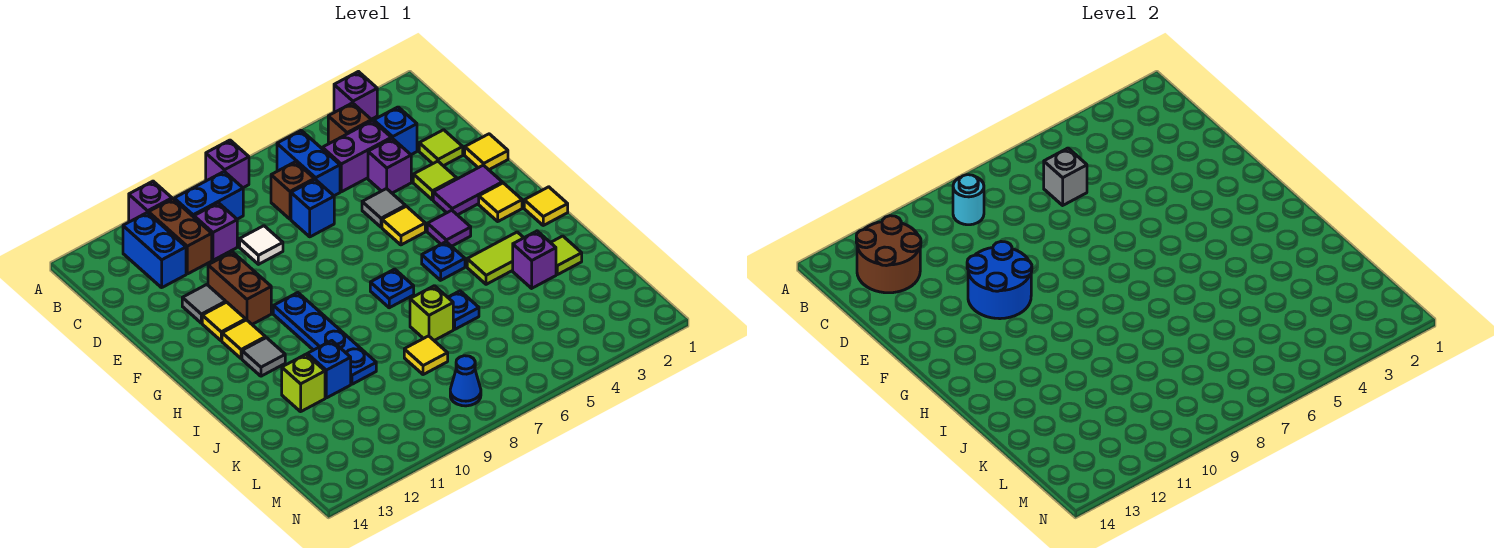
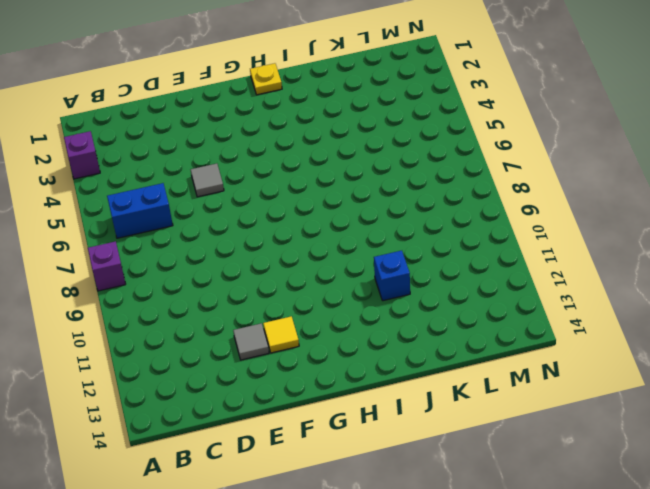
yellow 1x1 plate [250,63,282,95] -> yellow 1x1 tile [524,187,568,225]
none -> purple 1x1 brick [129,181,172,222]
none -> brown 1x1 brick [328,103,372,144]
none -> blue 1x2 brick [174,171,243,219]
none -> brown 1x2 brick [149,199,212,274]

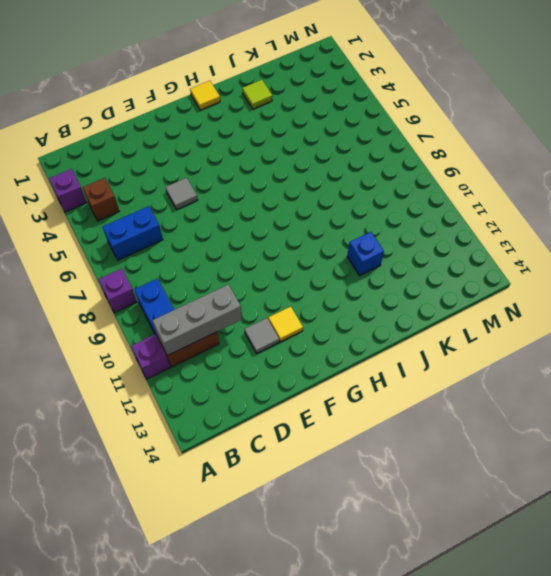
grey 1x3 brick [152,285,242,355] -> none
none -> blue 1x2 brick [123,213,186,288]
none -> blue 1x1 brick [374,107,417,155]
none -> purple 1x2 brick [322,121,391,192]
none -> brown 1x1 brick [271,162,314,219]

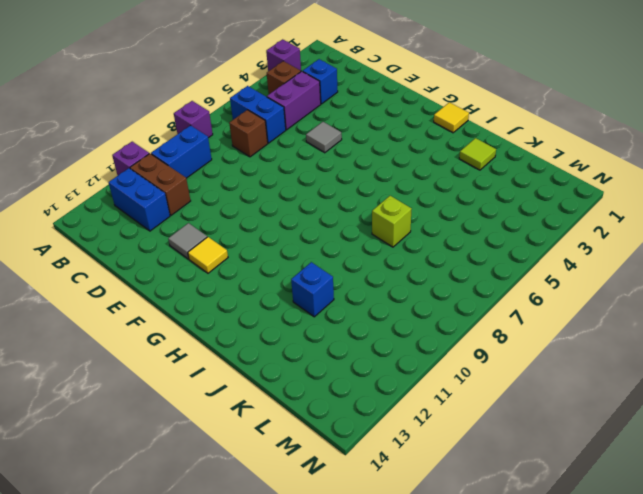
none -> purple 1x1 brick [194,203,237,260]
none -> lime 1x1 tile [419,130,463,166]
none -> purple 1x1 brick [368,138,411,193]
none -> blue 1x1 brick [291,179,334,237]

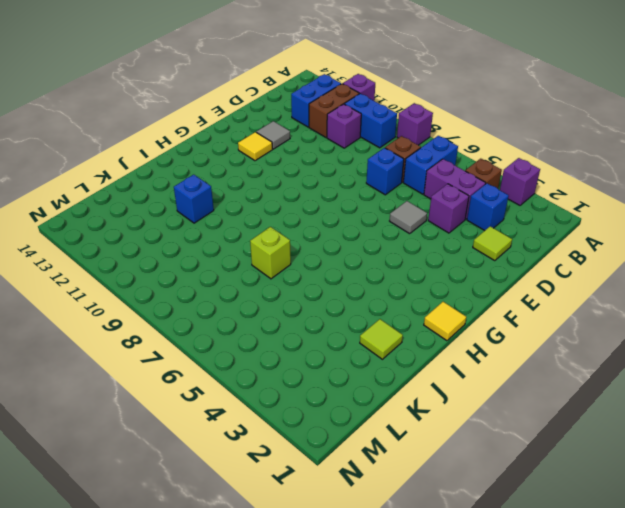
none -> white 1x1 tile [240,226,283,264]
none -> yellow 1x1 tile [465,134,508,170]
none -> lime 1x1 tile [413,161,457,200]
none -> brown 1x2 brick [208,252,271,324]

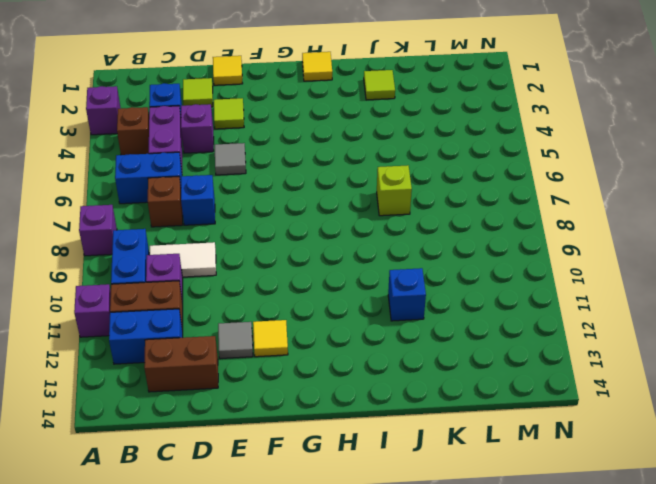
white 1x2 tile [150,242,216,277] -> white 1x1 tile [240,226,283,264]
brown 1x2 brick [144,336,218,392] -> brown 1x2 brick moved to [208,252,271,324]
none -> purple 1x2 tile [433,165,502,215]
none -> yellow 1x1 tile [382,206,425,245]
none -> yellow 1x1 tile [479,183,522,221]
none -> purple 1x1 tile [427,210,471,246]

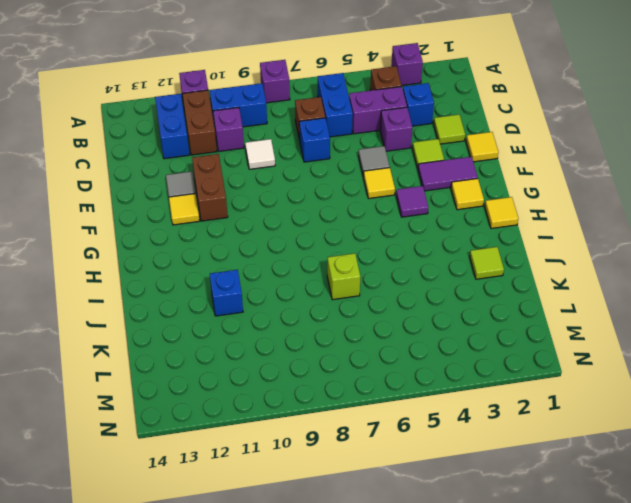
none -> blue 1x4 plate [273,293,376,384]
none -> yellow 1x1 tile [222,320,265,359]
none -> blue 1x1 plate [422,242,465,280]
none -> blue 1x1 plate [370,269,414,308]

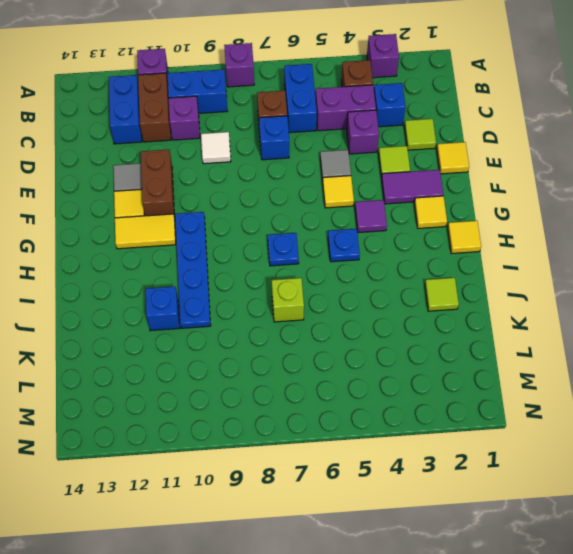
yellow 1x2 tile [115,214,176,249] -> yellow 1x1 tile [222,320,265,359]
none -> grey 1x1 tile [242,338,285,376]
none -> lime 1x2 tile [467,232,524,284]
none -> purple 1x1 brick [513,231,556,288]
none -> blue 1x1 plate [448,291,479,329]

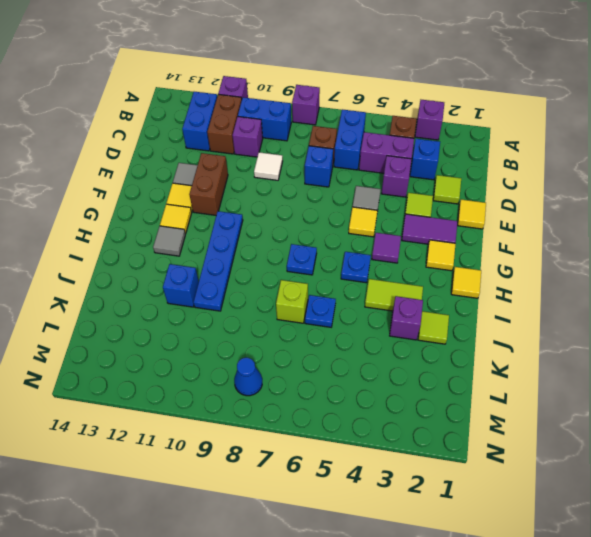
none -> lime 1x1 brick [282,354,325,412]
none -> yellow 1x1 tile [404,336,448,375]
none -> cyan 1x1 round brick [953,175,984,225]
none -> brown 2x2 round brick [856,216,921,293]

